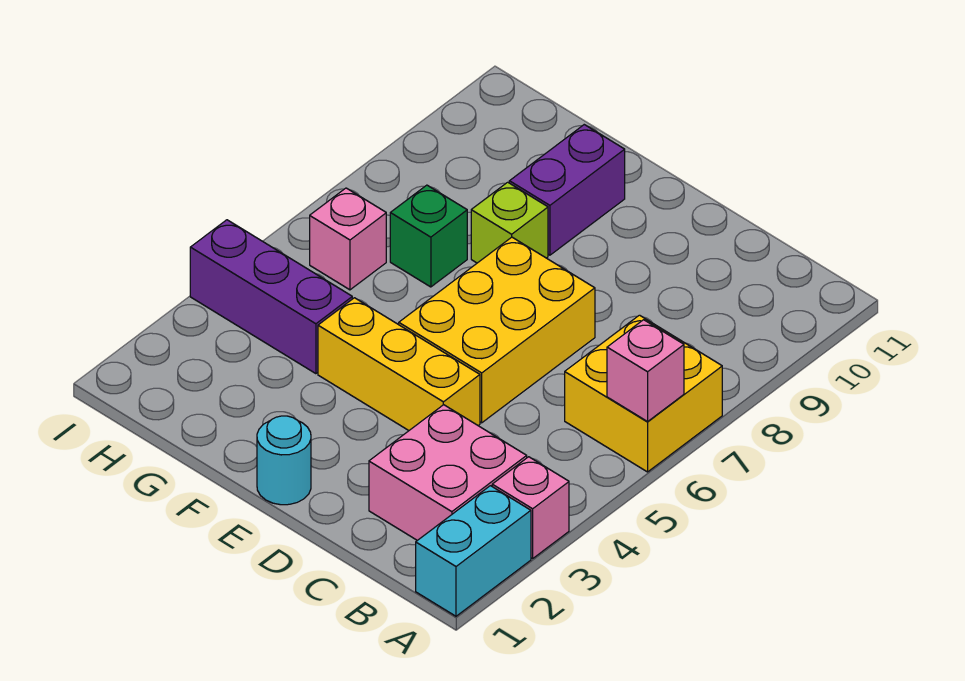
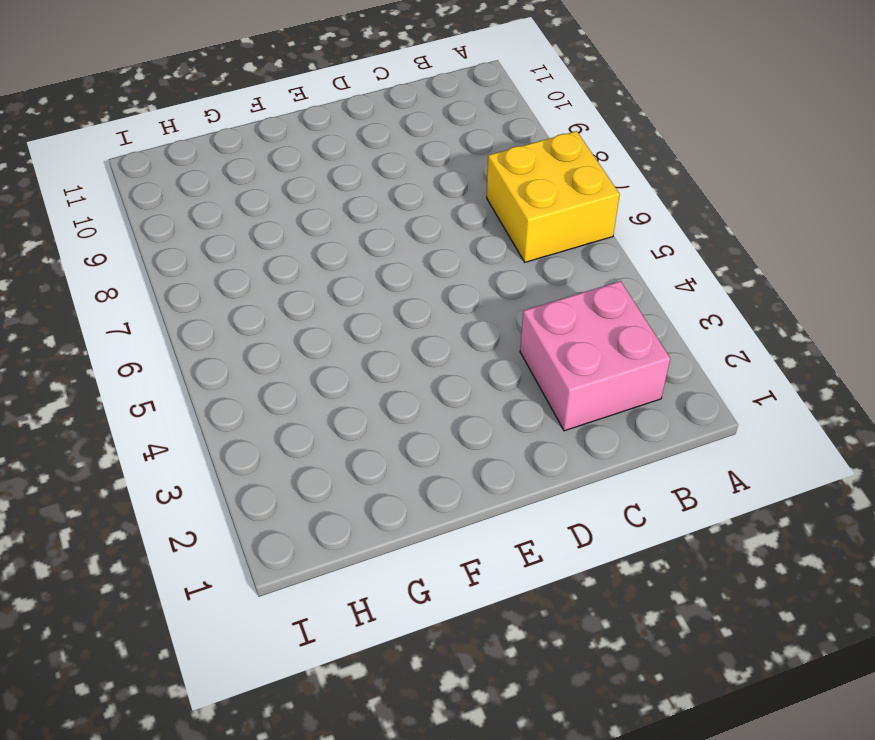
none -> cyan 1x2 brick [416,486,531,616]
none -> pink 1x1 brick [492,457,569,558]
none -> yellow 1x3 brick [318,298,480,430]

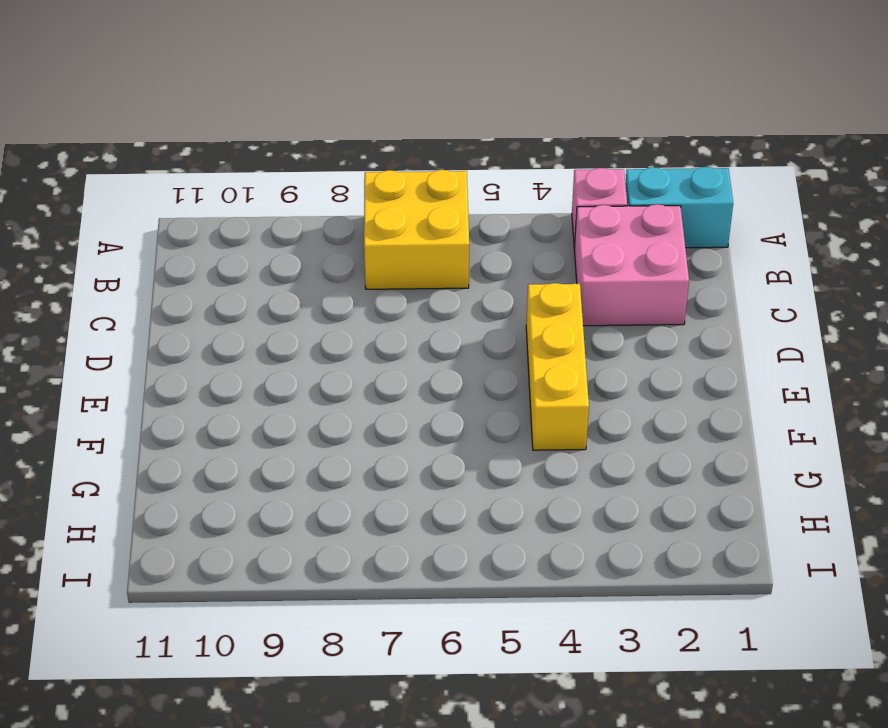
none -> yellow 2x3 brick [399,237,595,423]
none -> cyan 1x1 round brick [257,416,311,505]
none -> lime 1x1 brick [471,182,548,263]

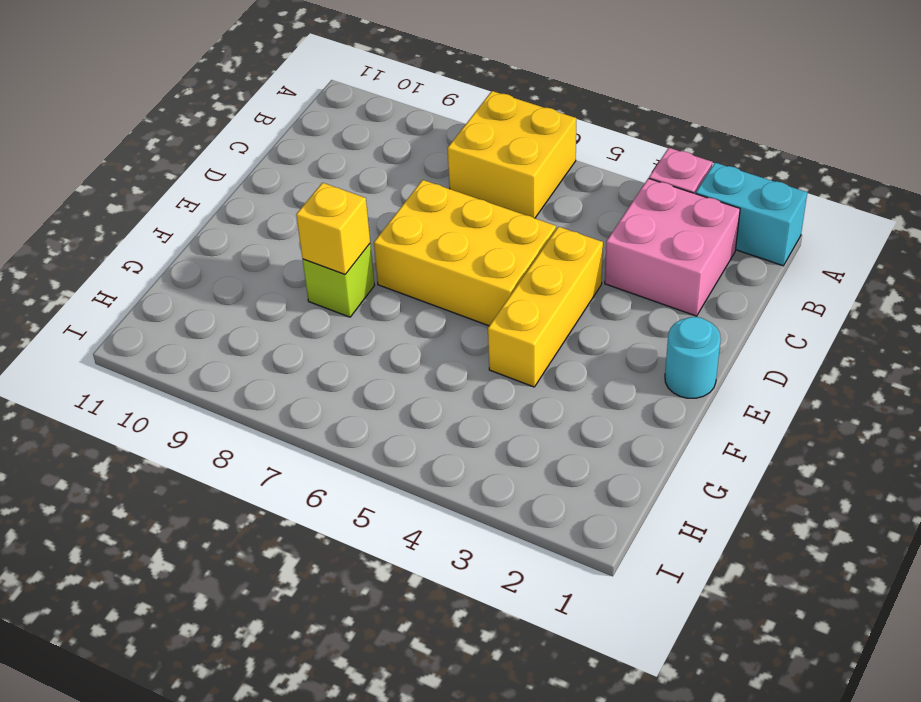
yellow 1x1 brick [296,183,370,274] -> none
none -> purple 1x2 brick [509,125,625,255]
none -> purple 1x3 brick [190,220,352,374]
none -> green 1x1 brick [390,185,467,287]

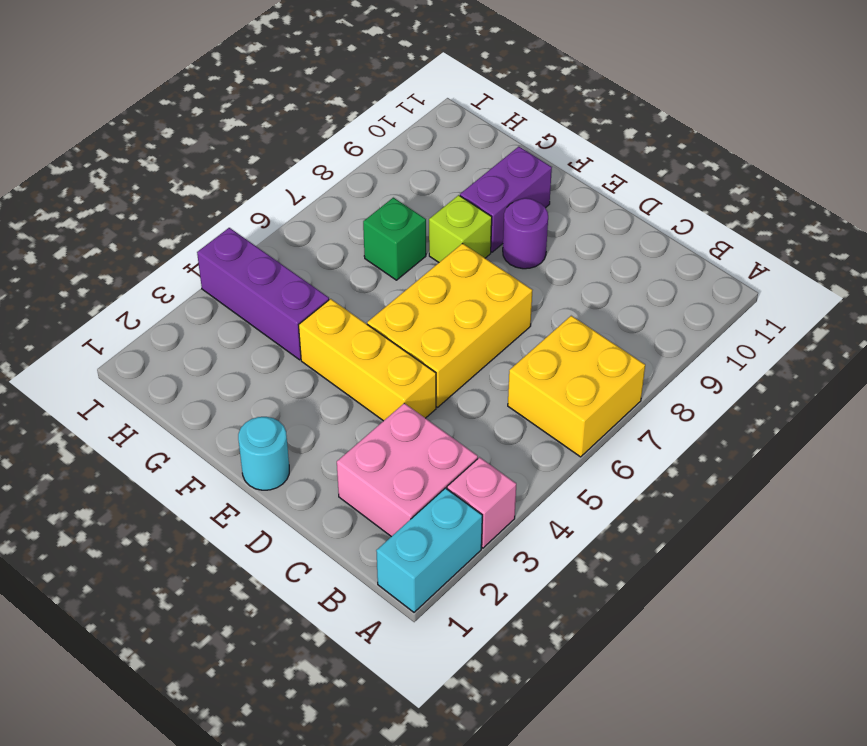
purple 1x1 round brick [503,198,548,269] -> none
none -> pink 1x1 brick [310,188,386,290]
none -> pink 1x1 brick [607,320,684,422]

